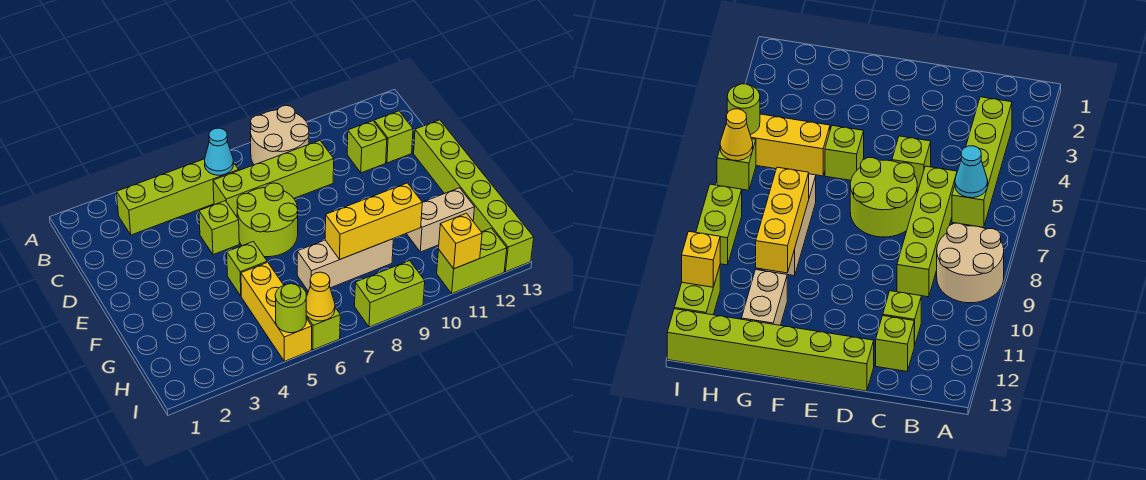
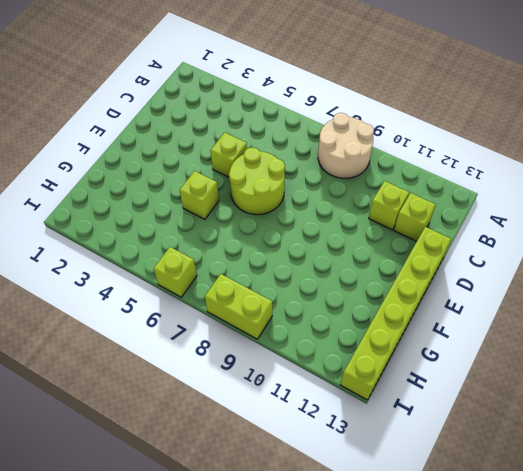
none -> lime 1x4 brick [117,159,239,235]
none -> lime 1x4 brick [213,141,334,217]
none -> yellow 1x3 brick [241,262,312,361]

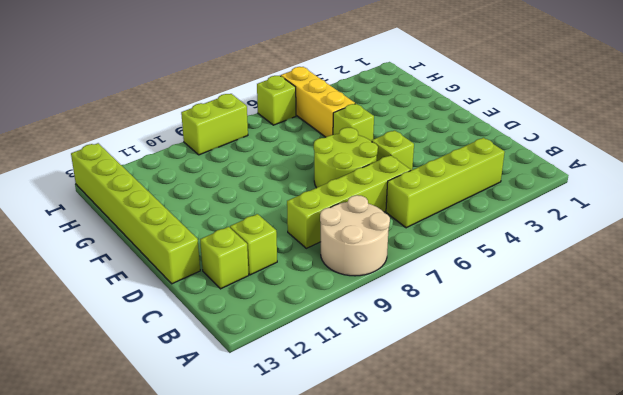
none -> tan 1x3 brick [297,239,393,291]
none -> tan 1x2 brick [406,188,475,252]
none -> lime 1x2 brick [437,228,507,293]

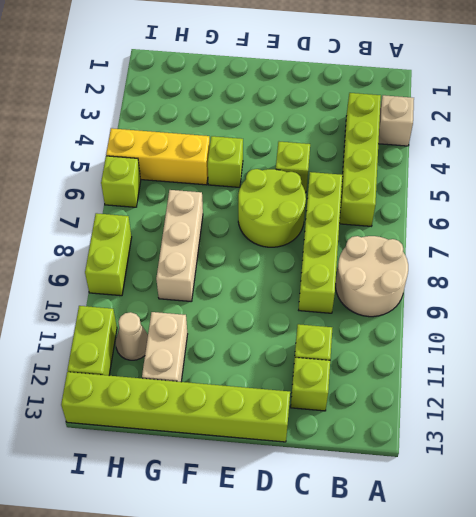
tan 1x1 brick [378,95,414,146] -> none
tan 1x1 cone [116,312,148,360] -> none
none -> cyan 1x1 cone [205,128,233,175]
none -> yellow 1x3 brick [325,183,422,259]
none -> lime 1x1 round brick [275,284,306,333]

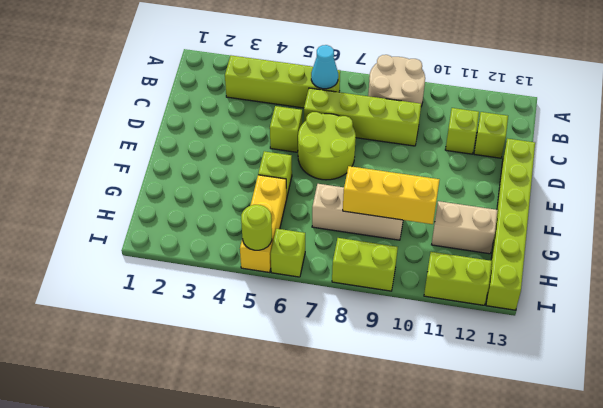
none -> yellow 1x1 cone [306,272,335,321]
none -> yellow 1x1 brick [439,213,482,269]

